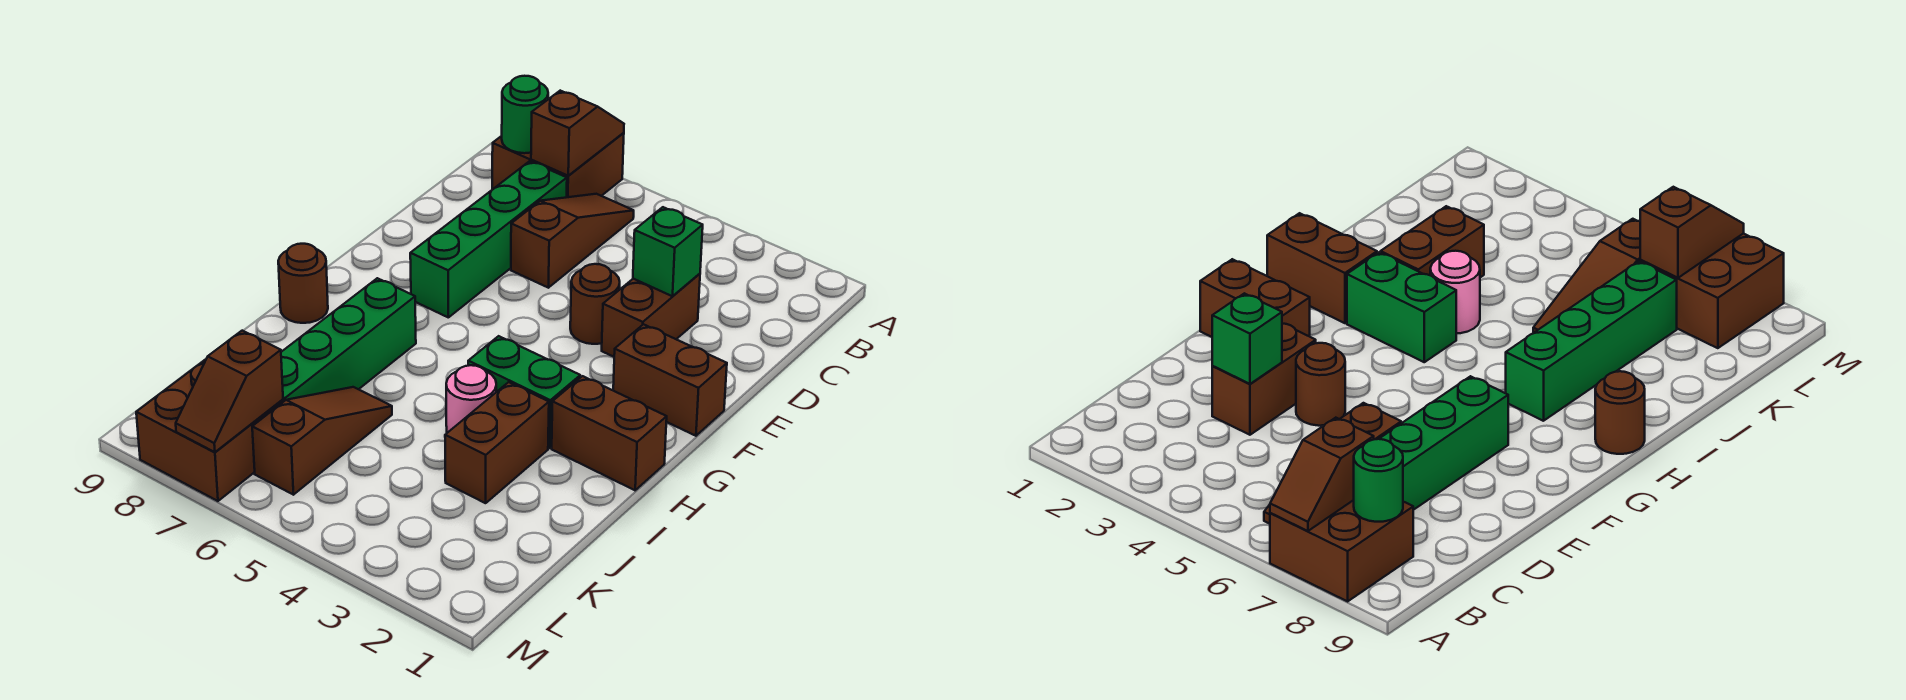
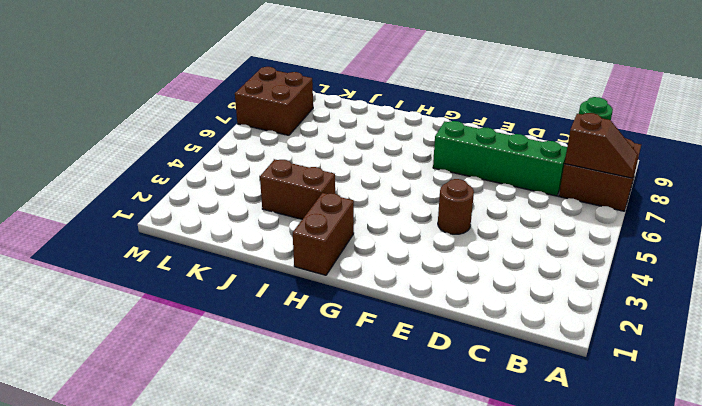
none -> brown 1x3 slope [511,194,634,288]
none -> brown 1x2 brick [602,274,700,357]
none -> brown 1x2 brick [613,324,727,436]

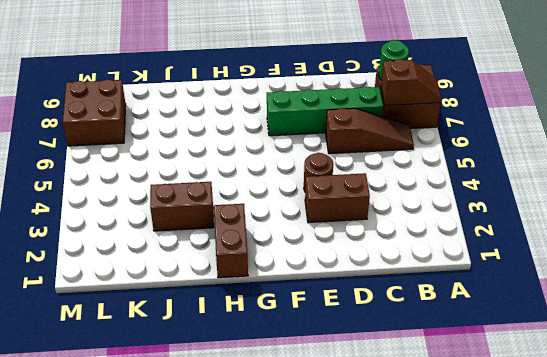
none -> brown 1x2 brick [613,324,727,436]
none -> green 1x2 brick [468,336,580,448]
none -> green 1x4 brick [281,278,416,402]

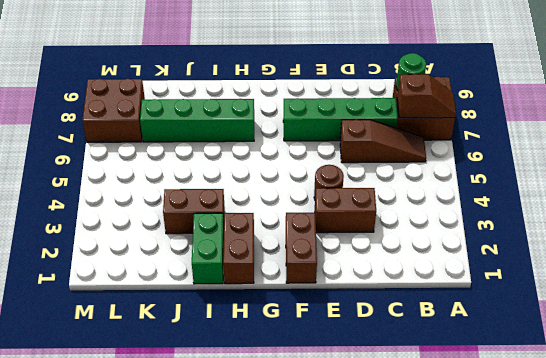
green 1x2 brick [192,213,224,284] -> green 1x2 brick moved to [468,336,580,448]
none -> brown 1x1 round brick [278,244,328,323]
none -> pink 1x1 round brick [446,365,496,433]
none -> brown 1x3 slope [252,387,392,495]

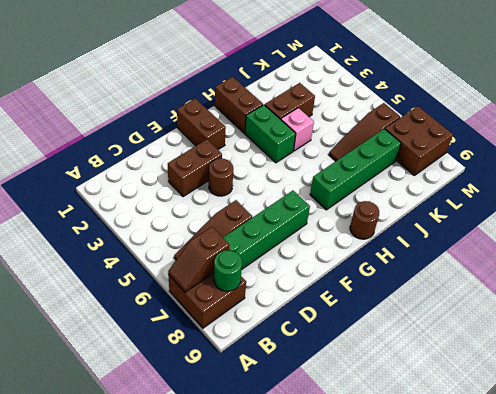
pink 1x1 brick [281,108,314,151] -> pink 1x1 round brick [446,365,496,433]
none -> green 1x1 brick [633,207,703,296]
none -> brown 1x2 slope [176,331,283,452]

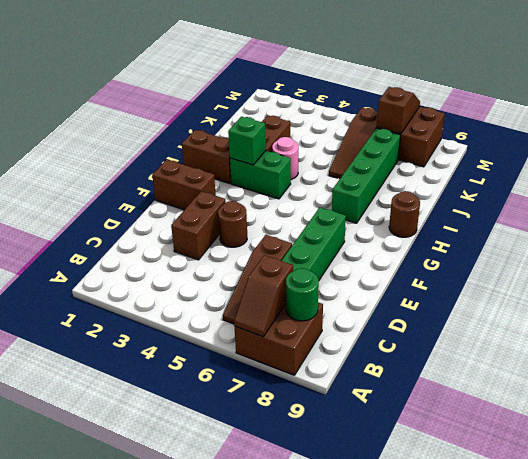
green 1x1 brick [228,117,266,165] -> green 1x1 brick moved to [633,207,703,296]

